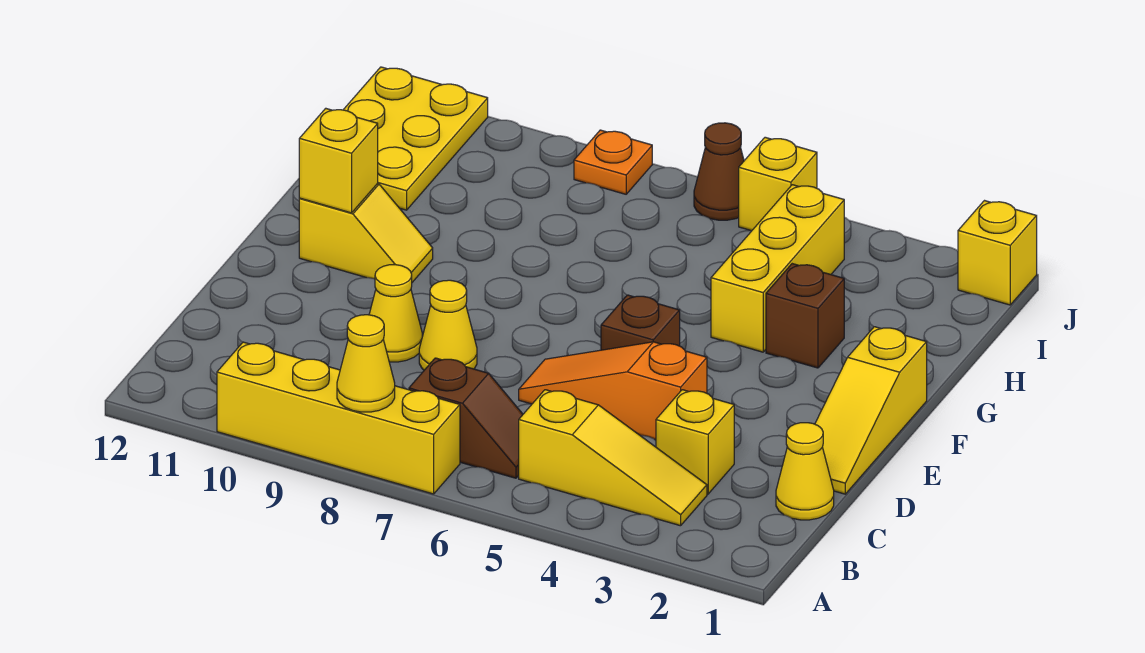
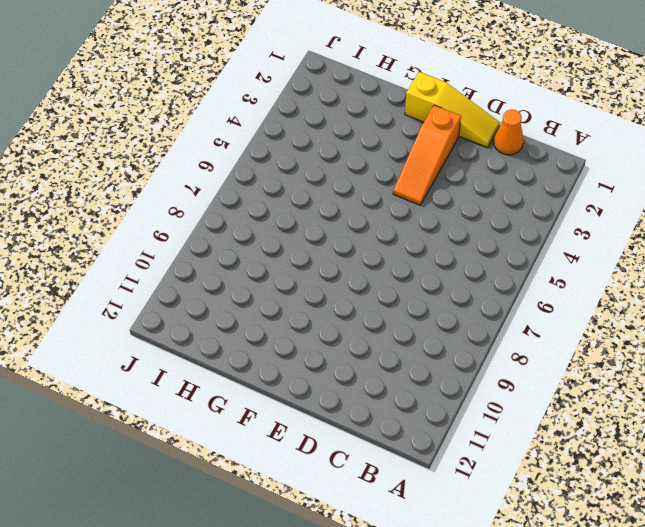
orange 1x1 cone [494,110,524,155] -> yellow 1x1 cone [776,423,834,520]
orange 1x3 slope [393,105,461,205] -> orange 1x3 slope moved to [519,342,707,440]
none -> yellow 1x4 brick [217,342,460,494]
none -> yellow 1x3 slope [519,390,707,526]
none -> brown 1x2 slope [409,358,523,478]

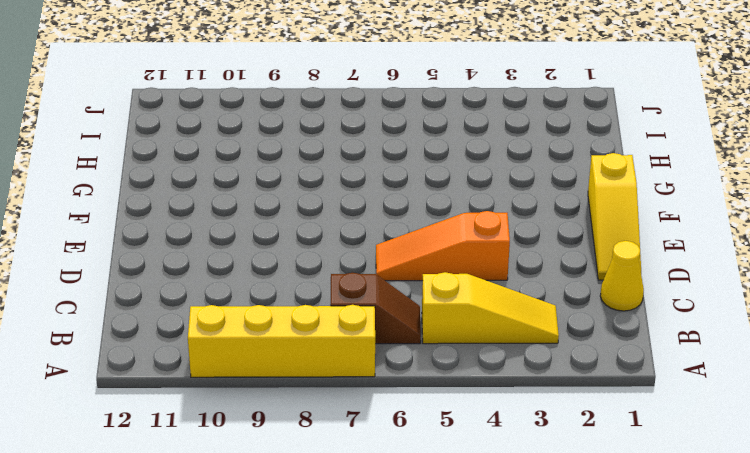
none -> yellow 1x1 brick [656,390,734,494]
none -> yellow 1x1 cone [419,280,477,370]
none -> yellow 1x1 cone [369,265,422,362]

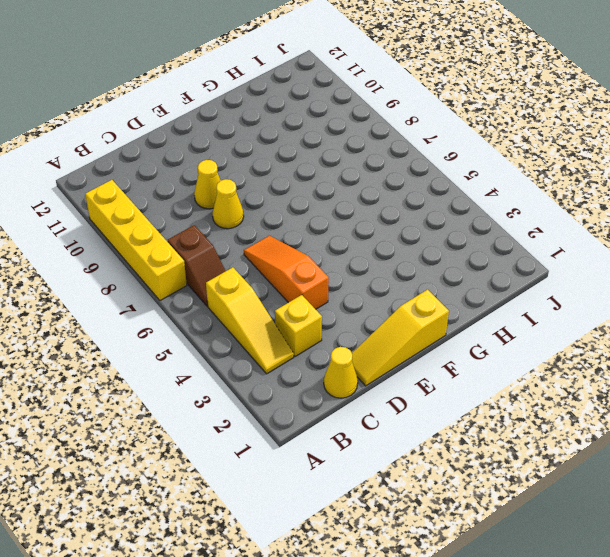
none -> brown 1x1 brick [601,295,680,350]
none -> yellow 1x2 slope [299,184,433,282]
none -> brown 1x1 brick [766,264,844,368]

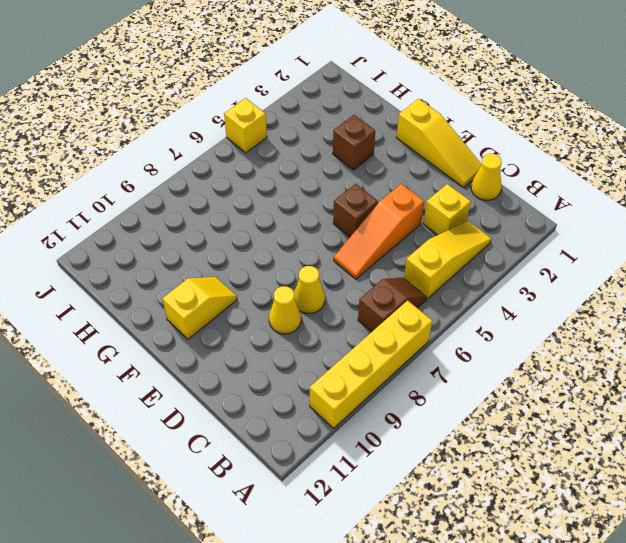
none -> yellow 1x3 brick [711,185,844,352]
none -> yellow 2x3 plate [344,67,488,210]
none -> yellow 1x1 brick [958,201,1037,305]

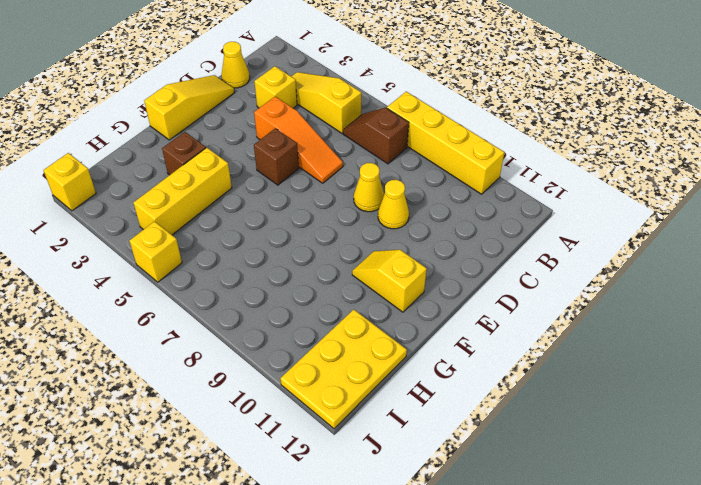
none -> brown 1x1 cone [694,123,744,220]
none -> orange 1x1 plate [574,130,652,194]
none -> yellow 1x1 cone [337,315,395,412]

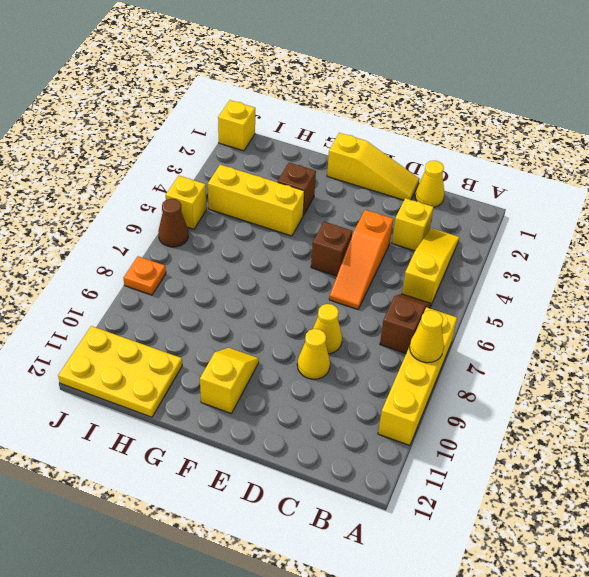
none -> yellow 1x1 brick [299,108,378,213]

